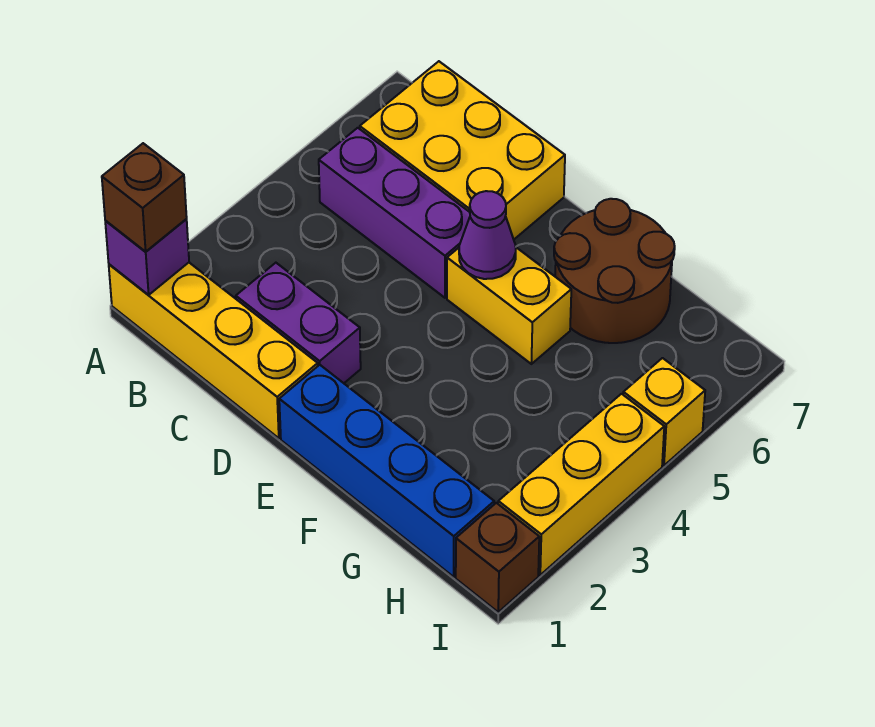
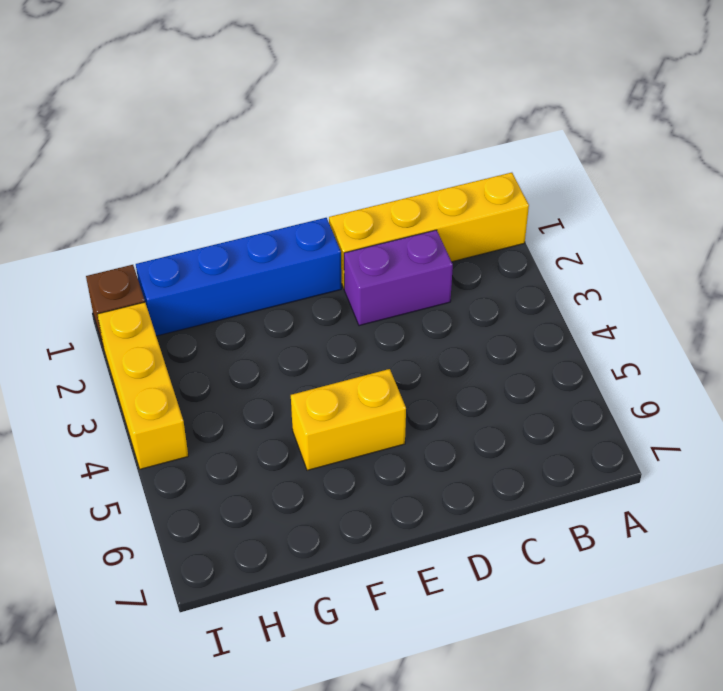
none -> purple 1x3 brick [319,128,470,298]
none -> yellow 2x3 brick [360,61,565,239]
none -> brown 2x2 round brick [554,199,675,343]

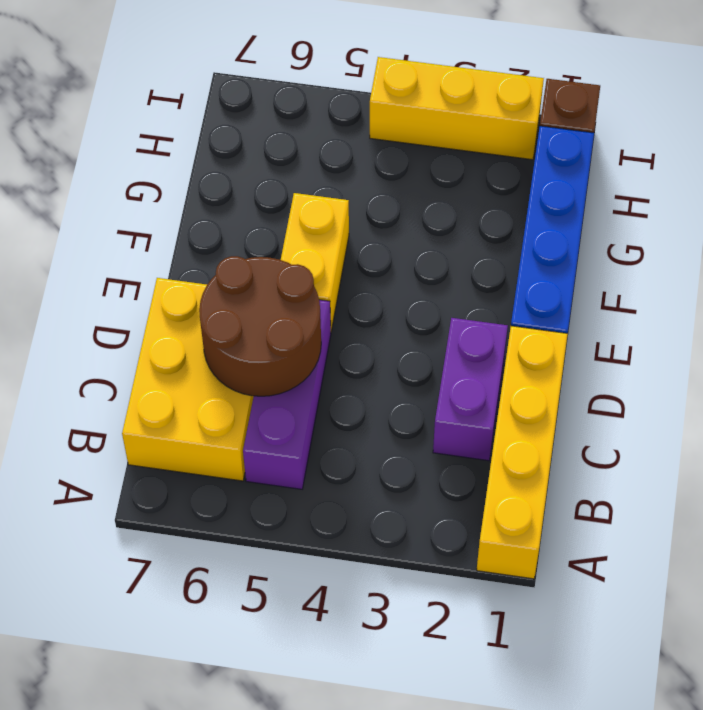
brown 2x2 round brick [199,256,321,396] -> brown 2x2 round brick moved to [554,199,675,343]
none -> yellow 1x1 brick [623,358,705,465]
none -> purple 1x1 brick [105,219,189,295]
none -> purple 1x1 cone [459,191,516,279]

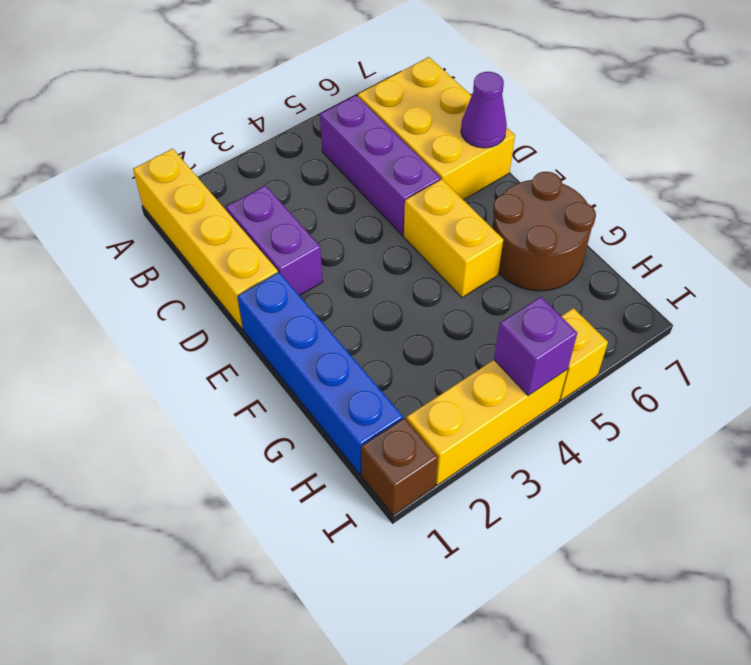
purple 1x1 cone [461,72,507,148] -> purple 1x1 cone moved to [459,191,516,279]
purple 1x1 brick [494,297,577,395] -> purple 1x1 brick moved to [105,219,189,295]
none -> brown 1x1 brick [102,143,187,252]

